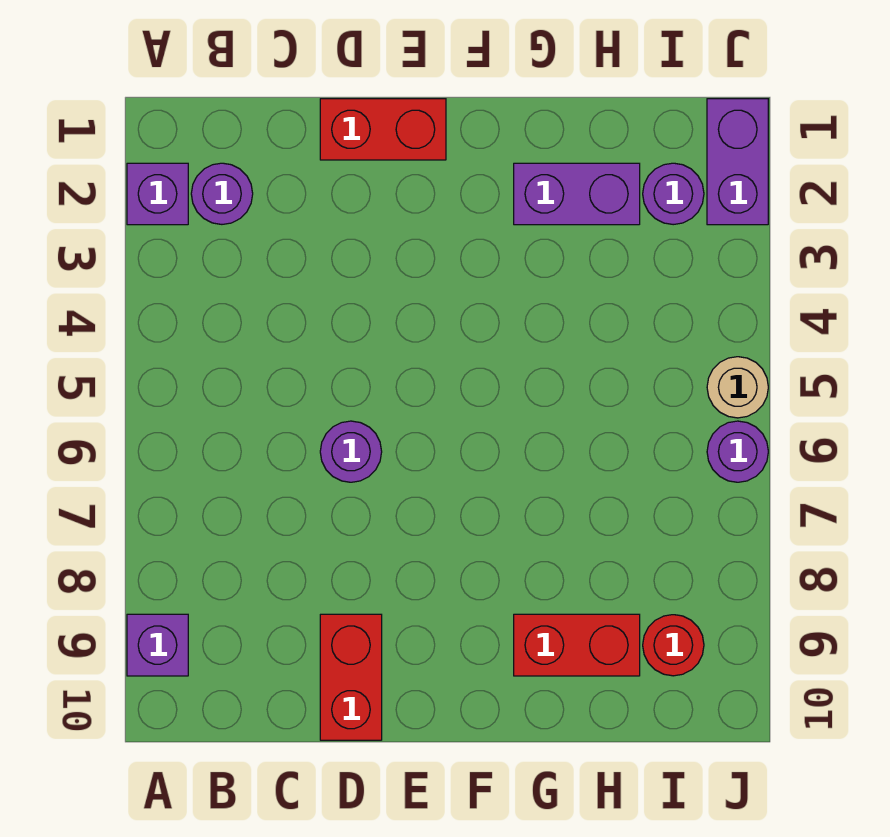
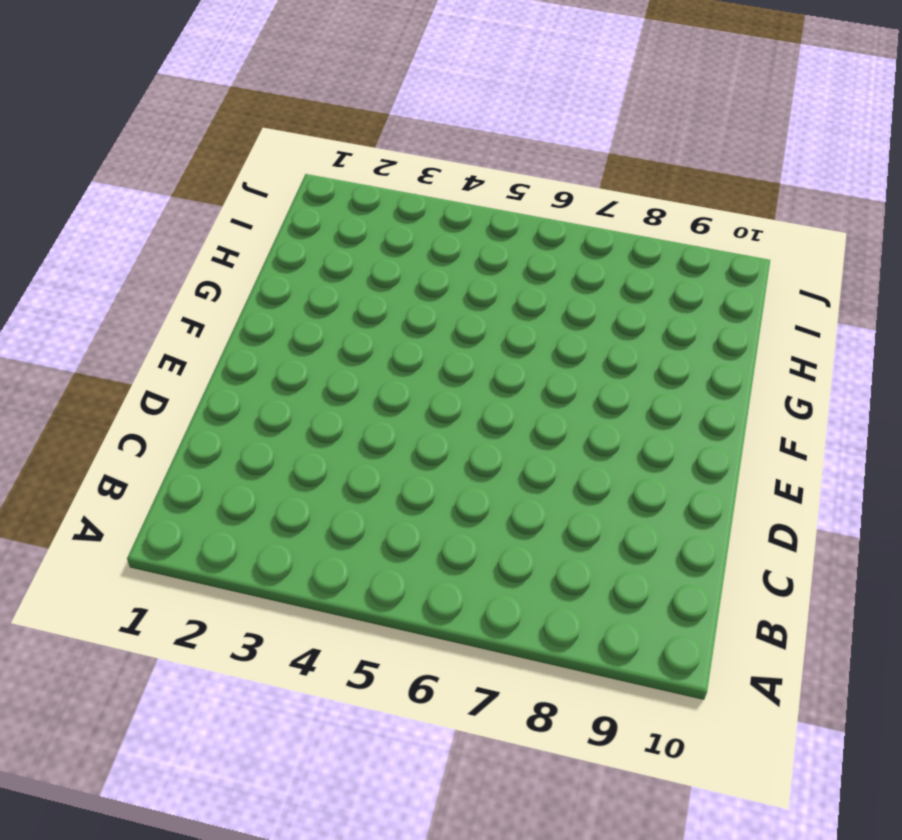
none -> purple 1x1 brick [127,163,188,225]
none -> purple 1x1 brick [127,614,188,676]
none -> purple 1x1 round brick [191,163,253,224]

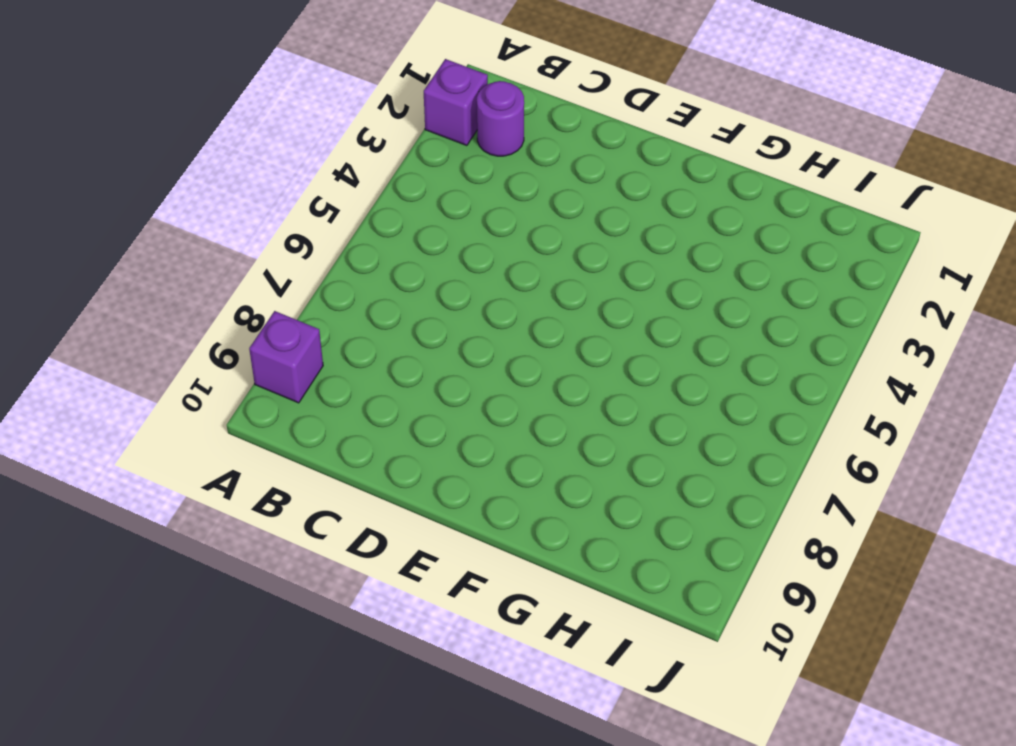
none -> red 1x2 brick [320,99,446,160]
none -> purple 1x1 round brick [320,421,382,482]
none -> red 1x2 brick [320,614,382,740]

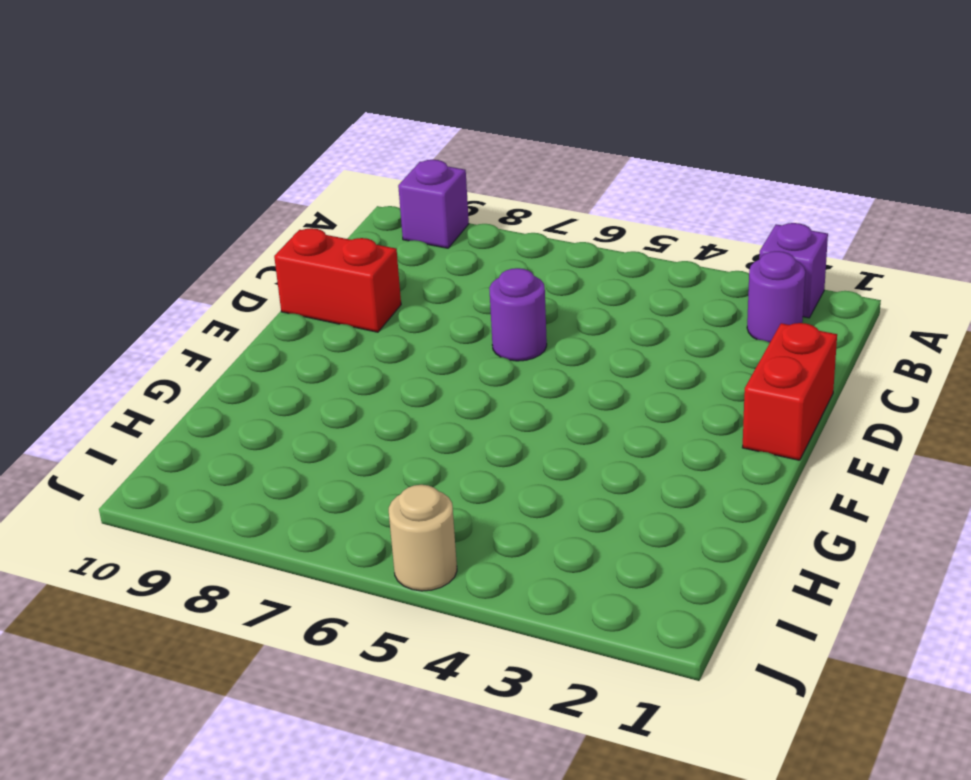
none -> purple 1x2 brick [514,163,640,225]
none -> red 1x2 brick [514,614,640,676]
none -> purple 1x1 round brick [643,163,704,225]

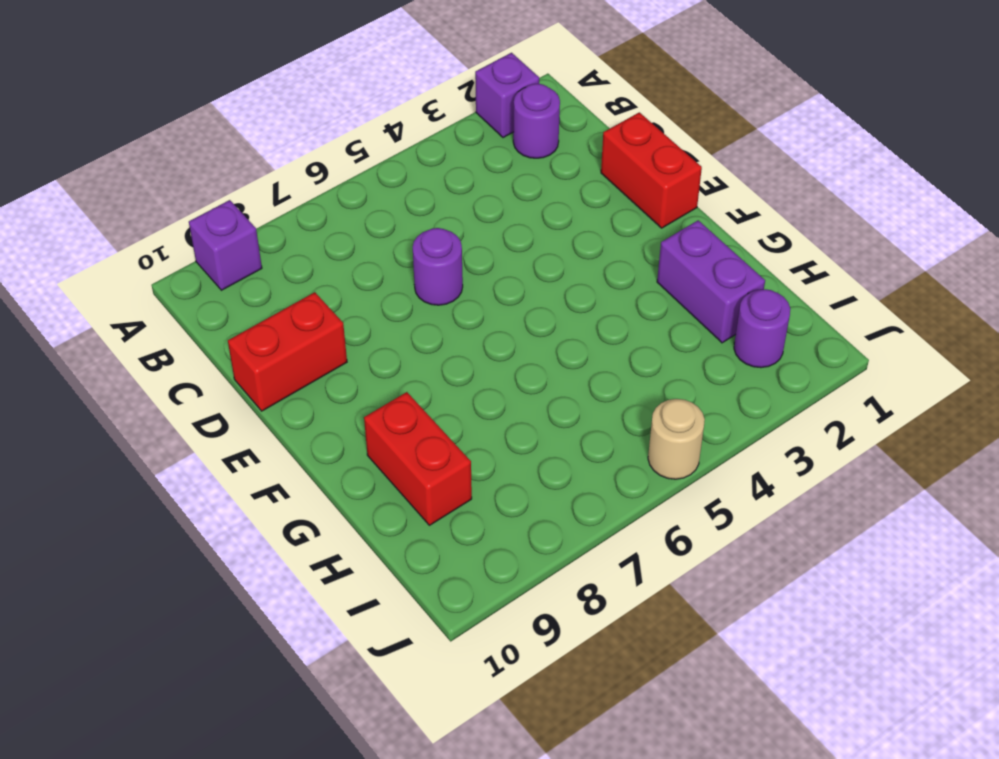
none -> red 1x1 round brick [643,615,704,676]
none -> purple 1x2 brick [707,99,768,225]
none -> purple 1x1 round brick [707,421,768,482]

